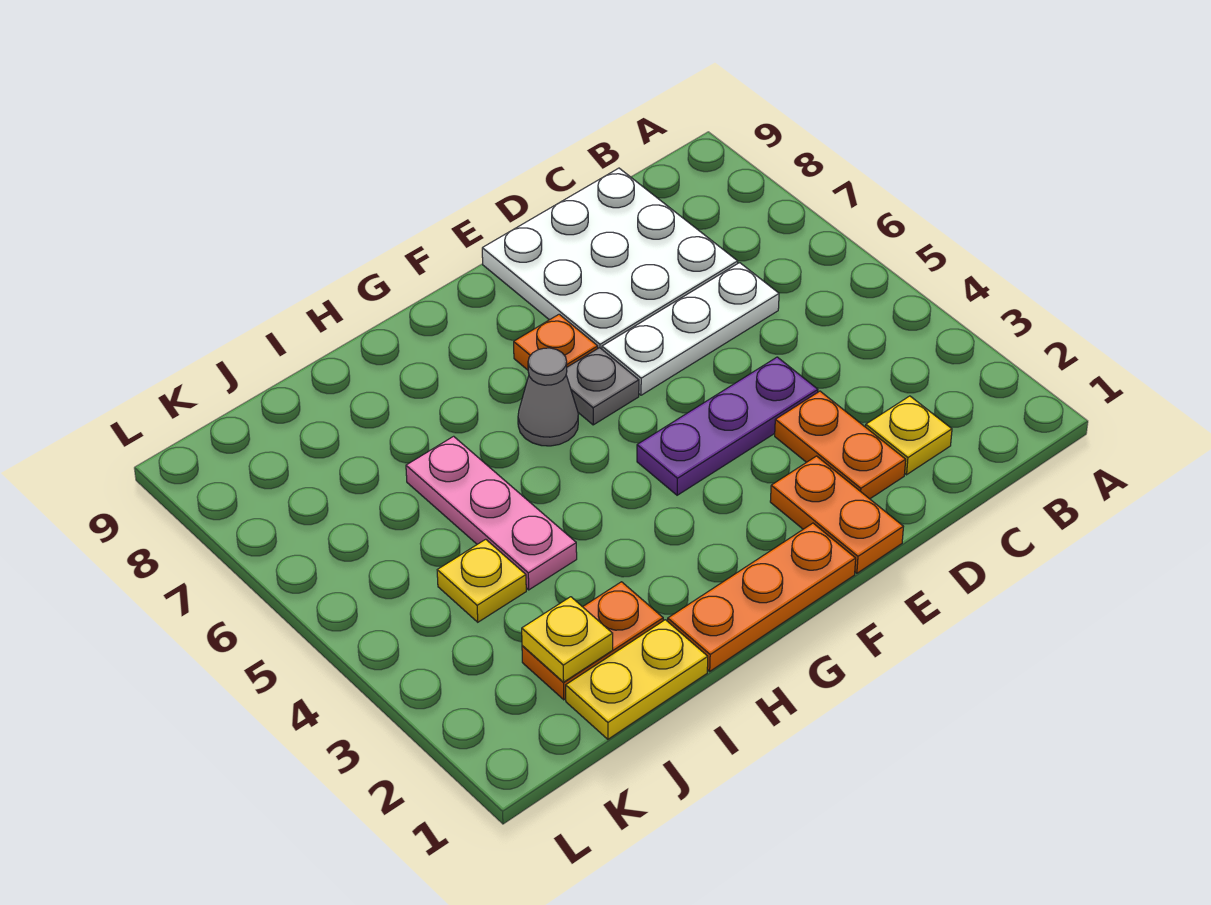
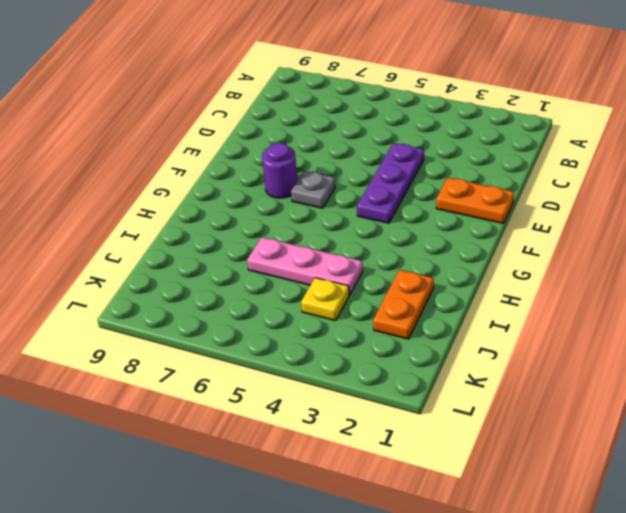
purple 1x1 round brick [262,143,298,198] -> orange 1x1 plate [514,314,598,370]
none -> yellow 1x1 plate [866,396,952,475]
none -> white 1x3 plate [602,263,779,395]
none -> white 3x3 plate [482,168,738,349]

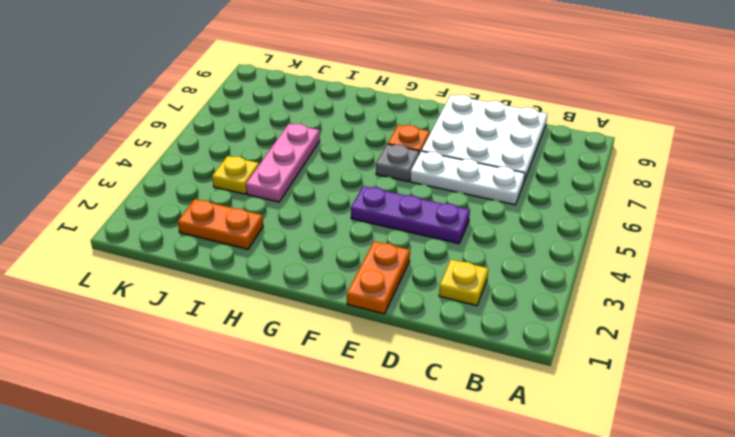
none -> orange 1x2 plate [775,391,906,499]
none -> orange 1x3 plate [668,523,856,671]
none -> grey 1x1 cone [518,348,578,446]

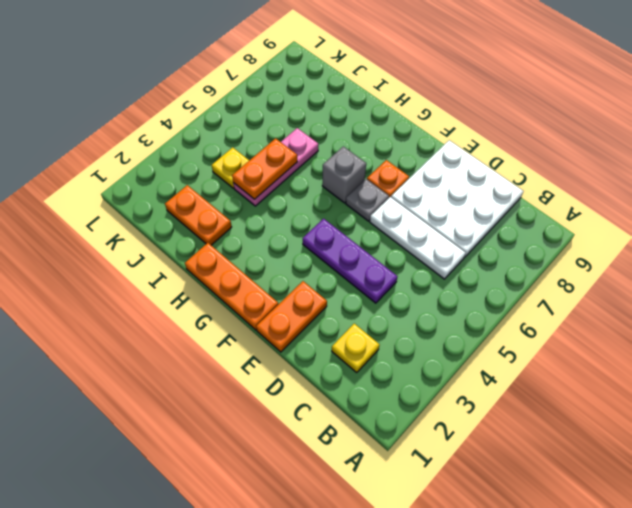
grey 1x1 brick [322,146,366,203] -> grey 1x1 cone [518,348,578,446]
orange 1x2 plate [232,138,297,199] -> orange 1x2 plate moved to [775,391,906,499]
none -> yellow 1x2 plate [566,620,708,739]
none -> yellow 1x1 plate [522,597,613,682]

